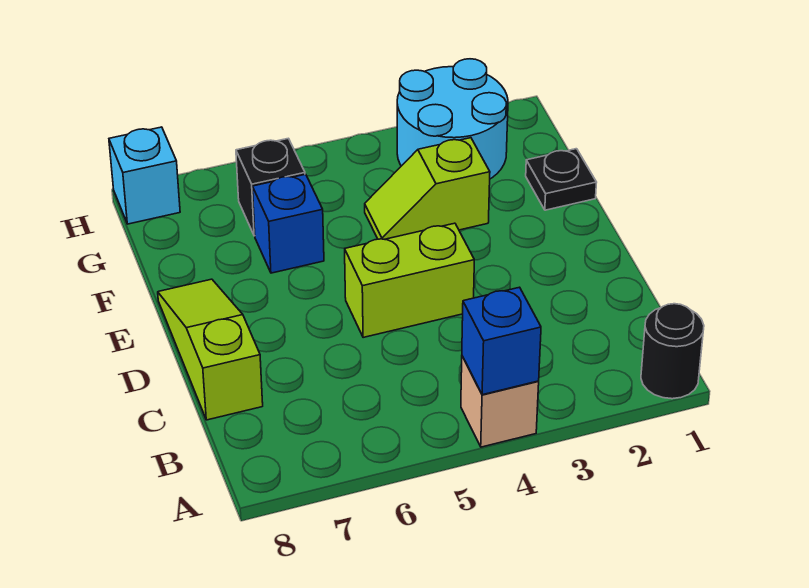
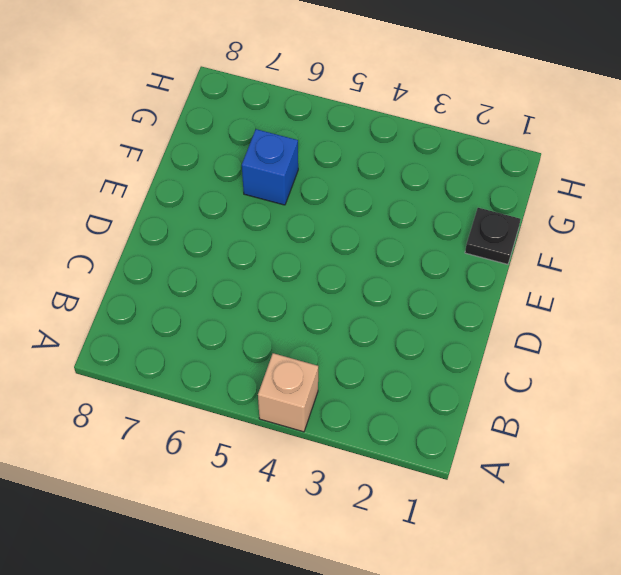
none -> black 1x1 round brick [641,304,704,399]
none -> lime 1x3 slope [158,279,263,420]

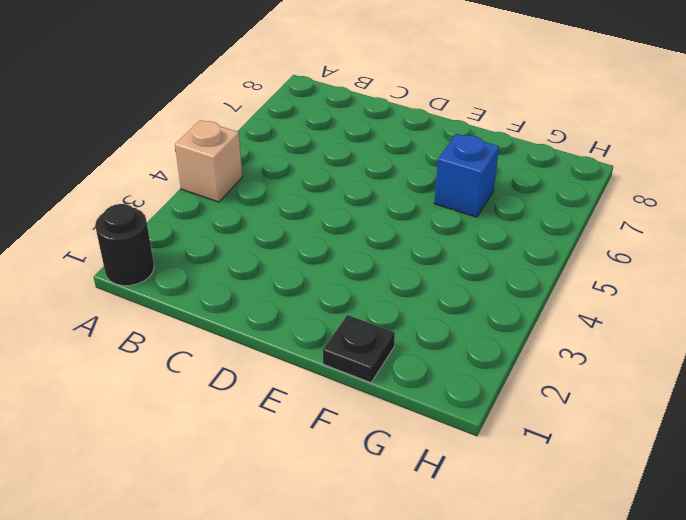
none -> lime 1x3 slope [158,279,263,420]
none -> lime 1x2 brick [345,223,474,338]

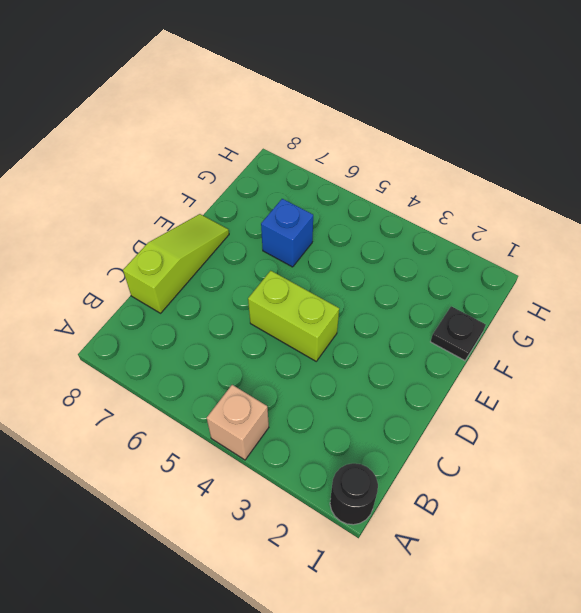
none -> lime 1x2 slope [365,138,490,239]
none -> cyan 2x2 round brick [397,59,508,179]

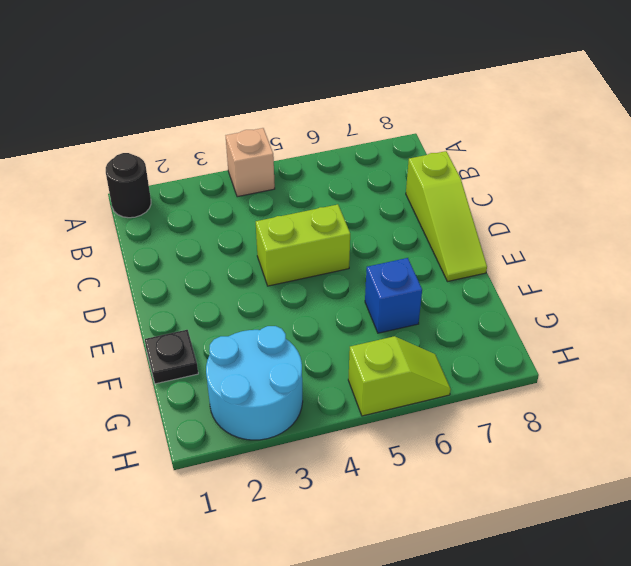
lime 1x2 slope [348,336,451,416] -> lime 1x2 slope moved to [365,138,490,239]
none -> black 1x1 brick [236,138,305,236]
none -> cyan 1x1 brick [109,127,180,224]

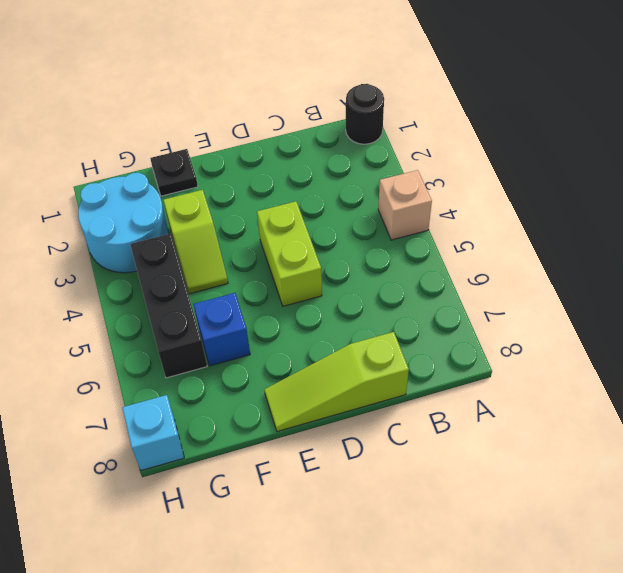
black 1x3 brick [130,234,207,378] -> black 1x1 brick [236,138,305,236]
none -> blue 1x1 brick [462,287,541,395]

